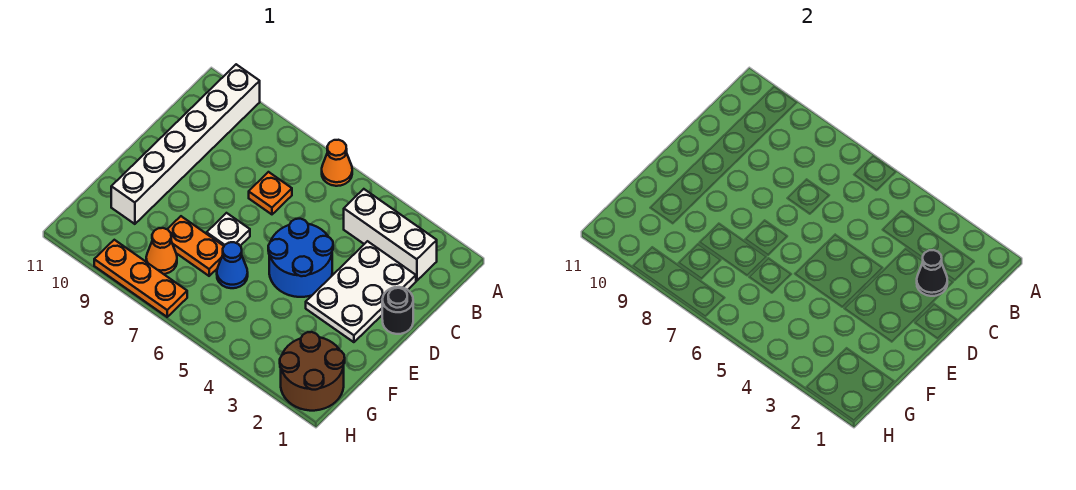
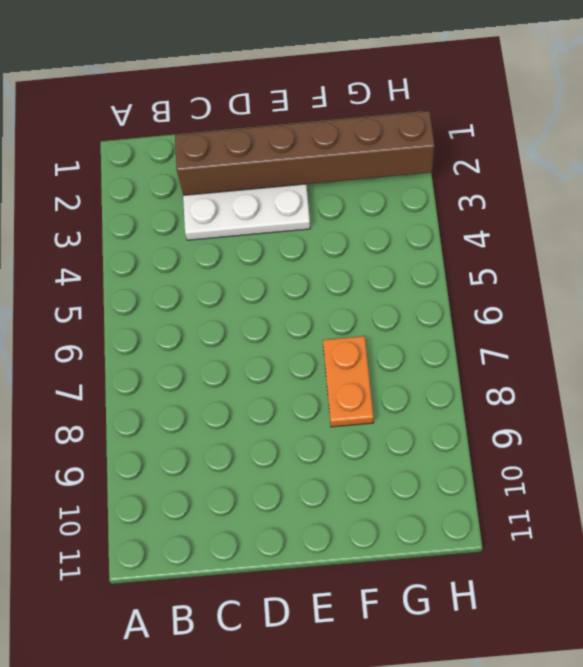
brown 1x6 brick [175,111,435,195] -> black 1x1 cone [917,250,947,296]
none -> orange 1x1 cone [322,140,352,186]
none -> white 1x6 brick [111,64,260,224]
none -> white 1x3 brick [344,189,437,281]

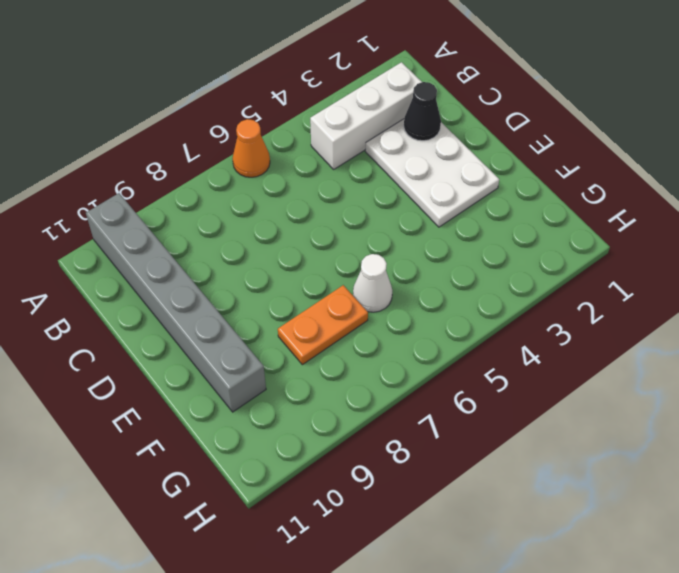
grey 1x6 brick [86,193,266,412] -> white 1x6 brick [111,64,260,224]
white 1x1 cone [353,254,392,312] -> blue 1x1 cone [217,242,248,288]
none -> orange 1x1 plate [249,172,292,214]
none -> black 1x1 round brick [382,287,413,334]
none -> blue 2x2 round brick [268,219,333,297]

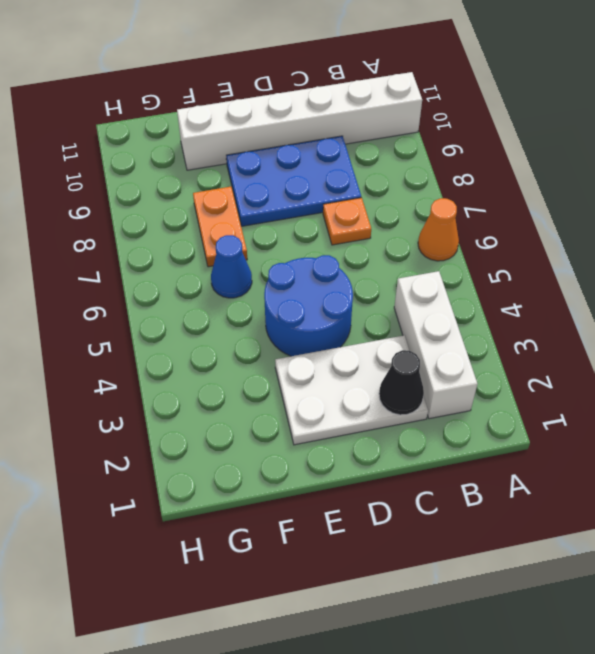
blue 2x3 plate [226,136,361,226] -> none
none -> black 1x1 round brick [382,287,413,334]
none -> white 1x1 plate [207,213,250,246]
none -> brown 2x2 round brick [280,332,345,411]

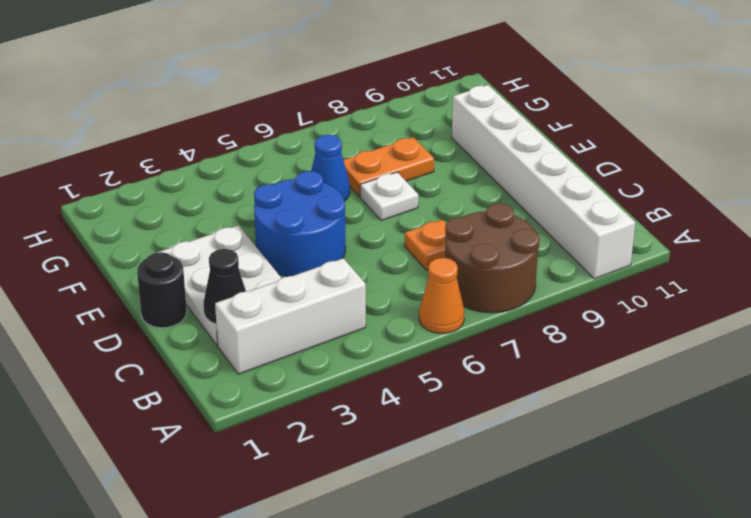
brown 2x2 round brick [445,203,540,313] -> brown 2x2 round brick moved to [280,332,345,411]
none -> orange 1x1 cone [146,228,177,274]
none -> orange 1x3 plate [94,240,187,317]

